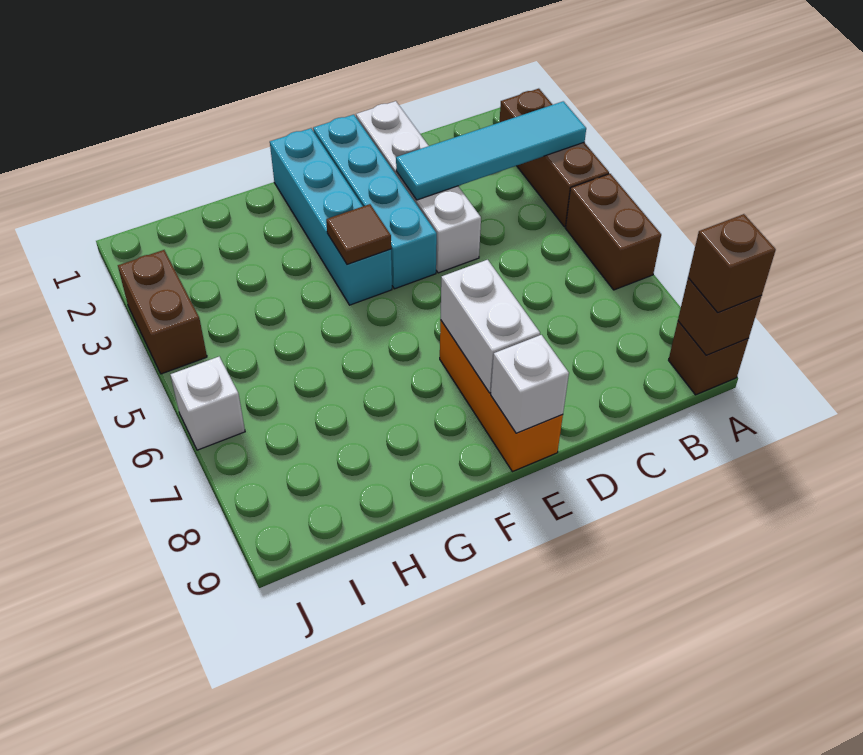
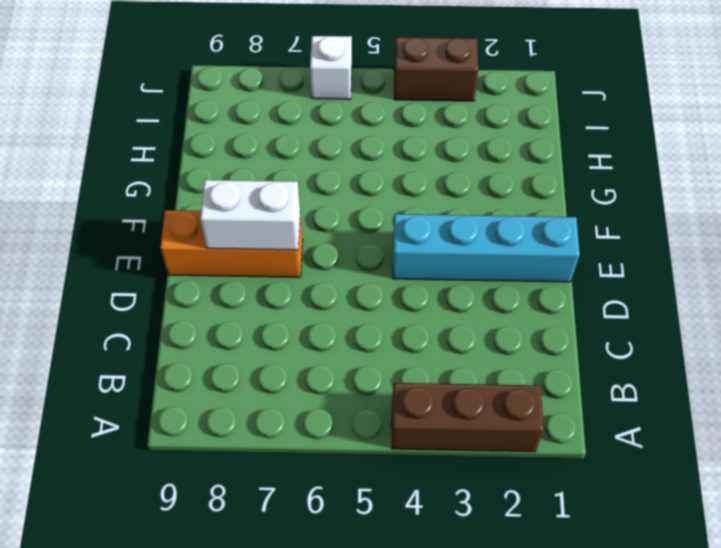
none -> brown 1x2 brick [566,174,661,290]
none -> brown 1x1 brick [669,321,748,395]
none -> white 1x4 brick [356,101,481,273]

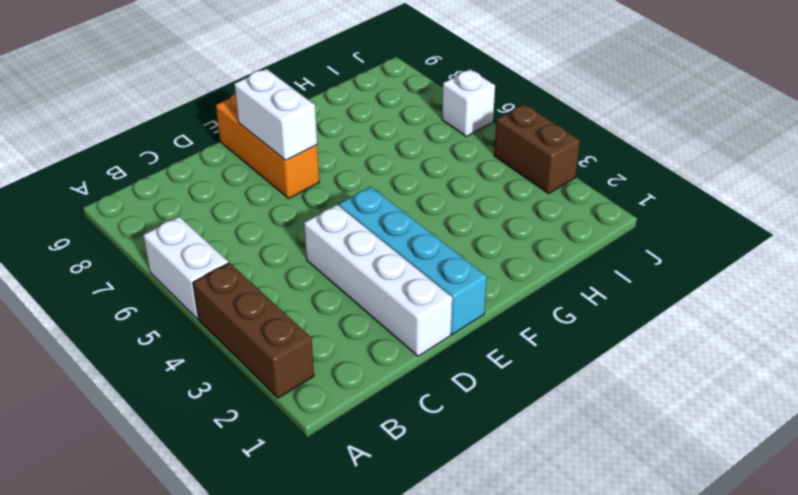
white 1x2 brick [143,217,228,319] -> brown 1x2 brick [566,174,661,290]
none -> brown 1x1 brick [669,321,748,395]
none -> cyan 1x4 brick [270,128,392,305]
none -> cyan 1x4 tile [396,101,586,200]

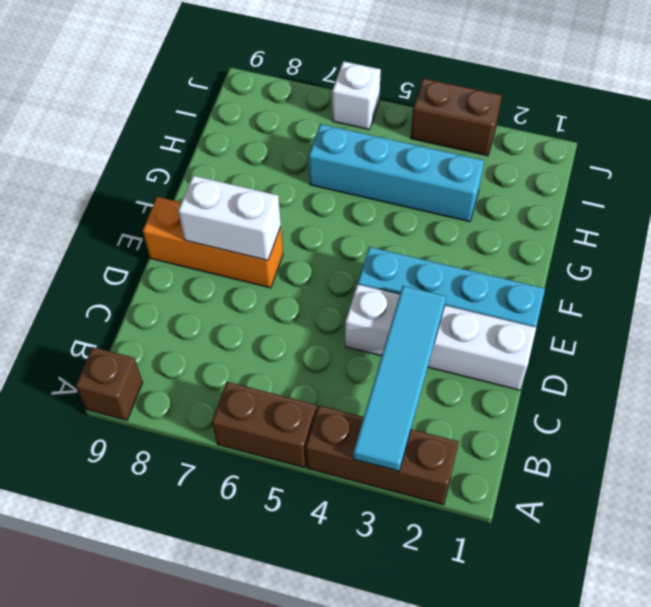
cyan 1x4 brick [309,124,484,222] -> cyan 1x4 brick moved to [270,128,392,305]
none -> brown 1x1 brick [678,278,762,355]
none -> white 1x1 brick [491,335,569,433]
none -> brown 1x1 tile [326,204,391,264]

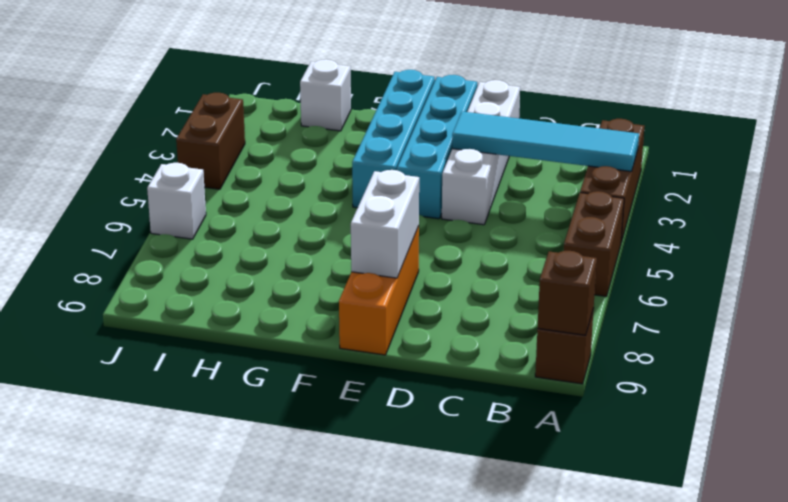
white 1x1 brick [300,59,351,131] -> white 1x1 brick moved to [491,335,569,433]
none -> brown 1x1 tile [326,204,391,264]
none -> brown 1x1 brick [688,214,776,313]

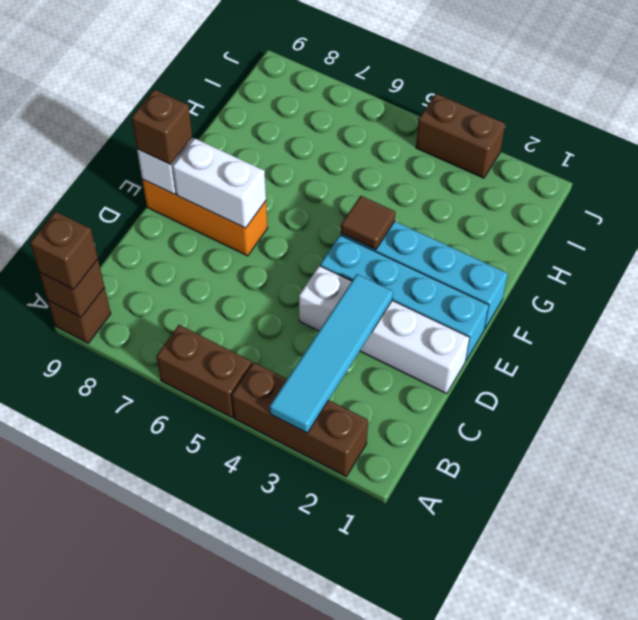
brown 1x1 brick [132,89,192,165] -> none
none -> white 1x1 brick [170,357,245,450]

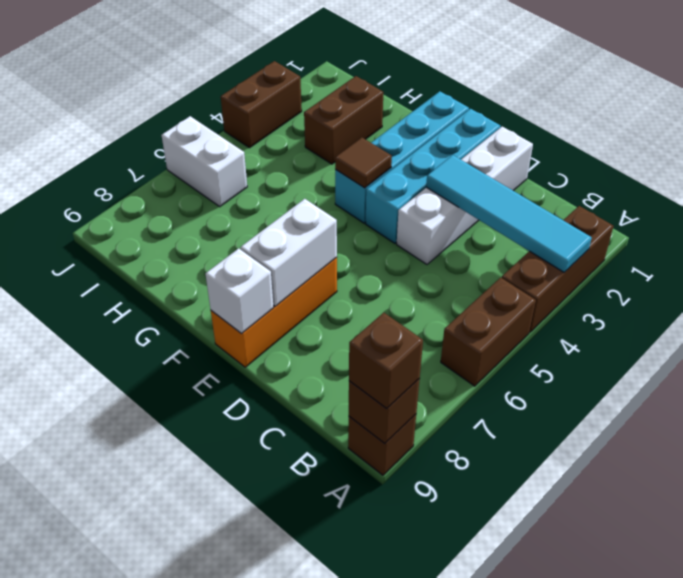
brown 1x2 brick [304,76,383,164] -> none
white 1x2 brick [162,116,247,207] -> white 1x1 brick [170,357,245,450]

